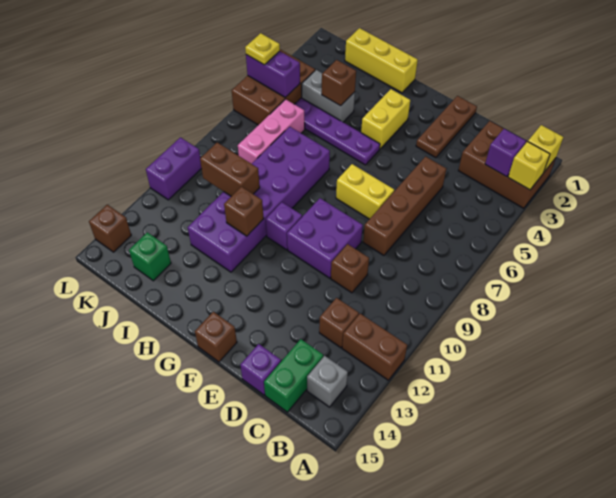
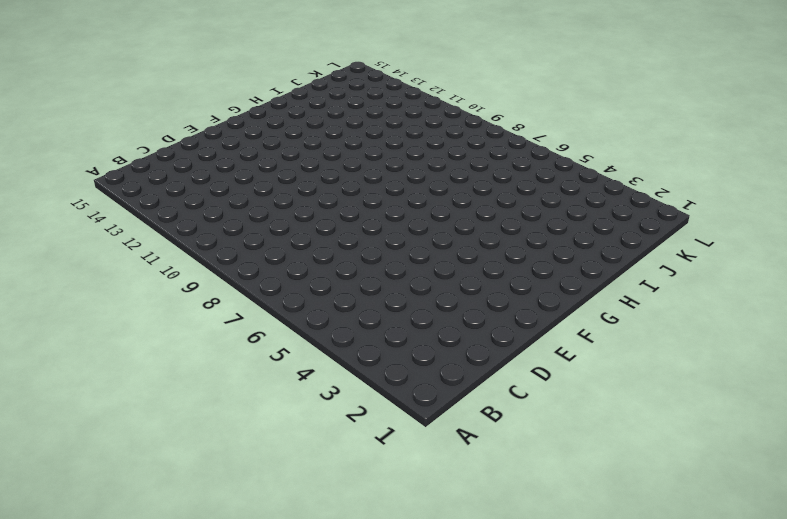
none -> brown 2x3 brick [458,121,556,208]
none -> brown 1x2 brick [342,314,407,380]
none -> grey 1x1 brick [307,356,348,407]
none -> brown 1x1 brick [319,298,359,348]

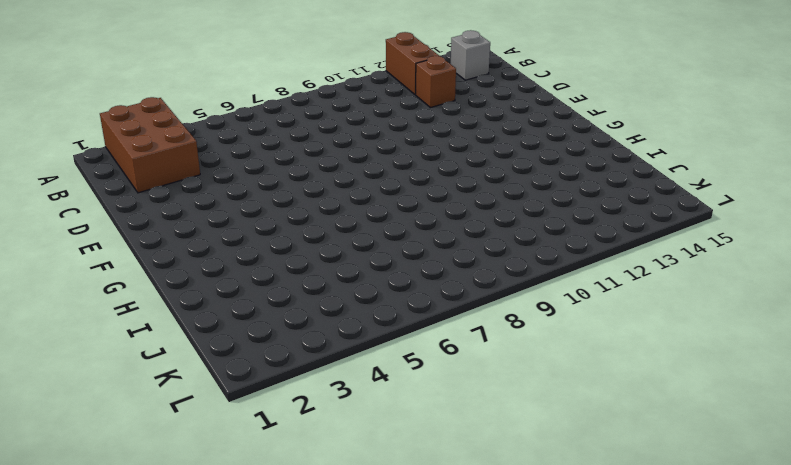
none -> green 1x2 brick [264,339,323,412]
none -> brown 1x4 brick [363,157,446,255]
none -> brown 1x1 brick [331,244,369,293]
none -> purple 1x1 brick [240,344,281,395]

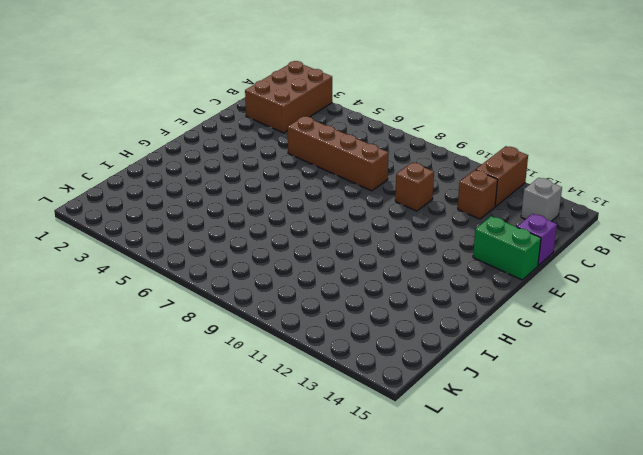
green 1x2 brick [473,216,541,280] -> green 1x2 brick moved to [264,339,323,412]
none -> brown 1x3 plate [416,96,477,158]
none -> yellow 1x2 brick [336,164,394,219]
none -> purple 2x2 brick [287,198,363,278]
none -> brown 1x1 brick [195,312,237,362]

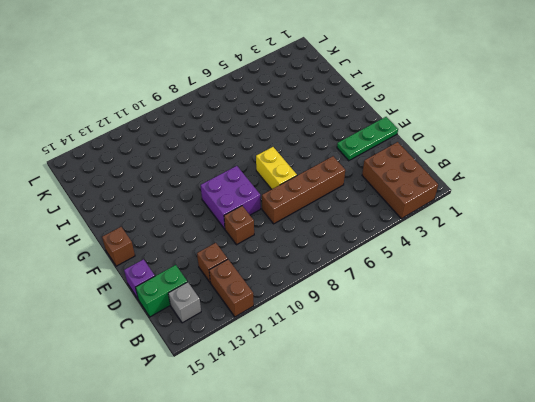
green 1x3 plate [337,117,398,161] -> brown 1x3 plate [416,96,477,158]
none -> yellow 1x2 brick [361,89,410,149]
none -> purple 1x4 plate [295,98,380,165]
none -> purple 1x1 brick [265,202,302,250]
none -> yellow 1x3 brick [345,28,418,93]

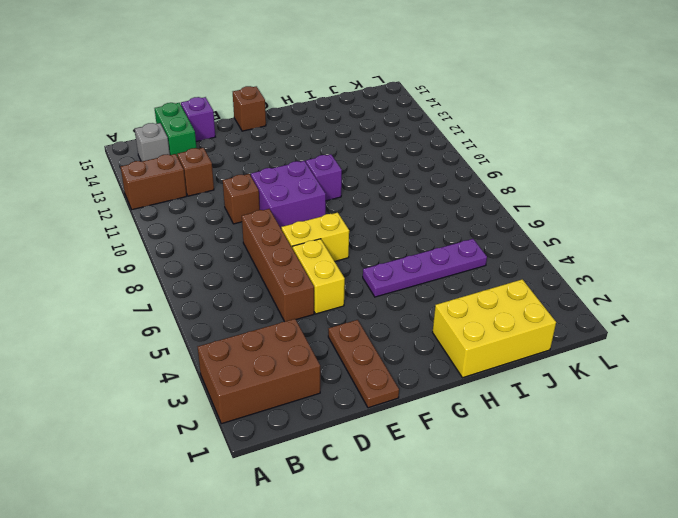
yellow 1x2 brick [293,239,345,314] -> yellow 1x2 brick moved to [361,89,410,149]
yellow 2x3 brick [433,279,556,378] -> yellow 1x3 brick [345,28,418,93]
none -> purple 2x6 brick [188,127,330,272]
none -> grey 1x2 brick [302,70,355,122]
none -> pink 1x3 brick [238,99,305,164]
none -> green 1x1 brick [129,232,171,281]

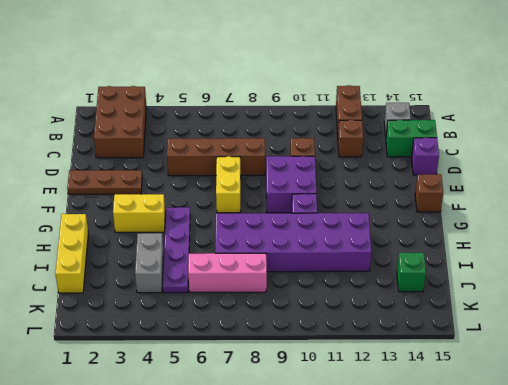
none -> brown 2x3 brick [232,49,315,125]
none -> purple 1x2 brick [146,137,202,200]
none -> brown 1x1 brick [89,205,131,252]
none -> yellow 1x1 brick [528,125,563,172]

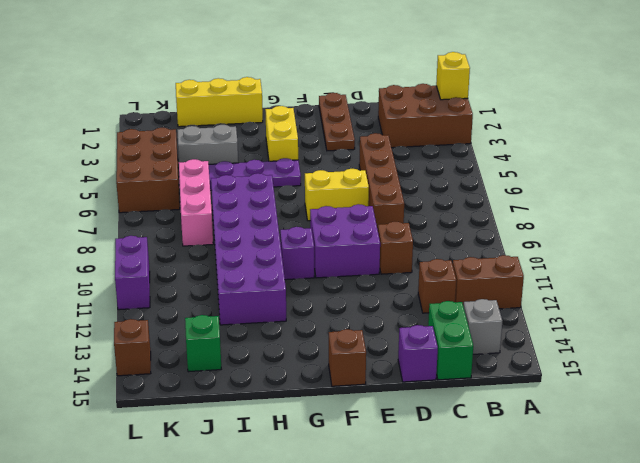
none -> yellow 1x1 brick [508,141,550,190]
none -> purple 1x1 brick [485,129,526,177]
none -> brown 1x1 brick [224,187,264,236]
none -> brown 1x1 brick [322,60,356,106]

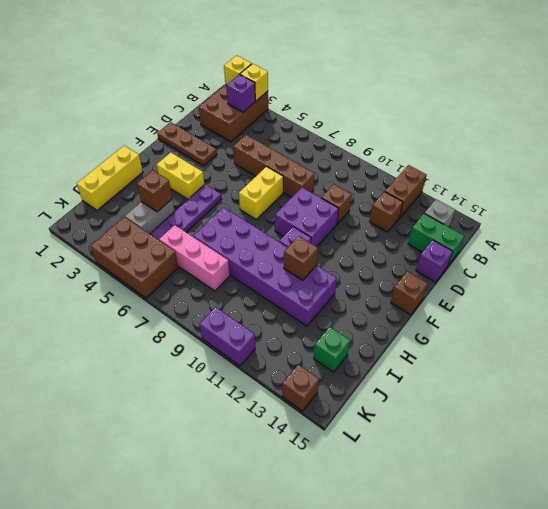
none -> brown 1x2 brick [200,143,260,196]
none -> purple 1x2 brick [246,51,300,97]
none -> yellow 1x1 plate [245,33,280,65]

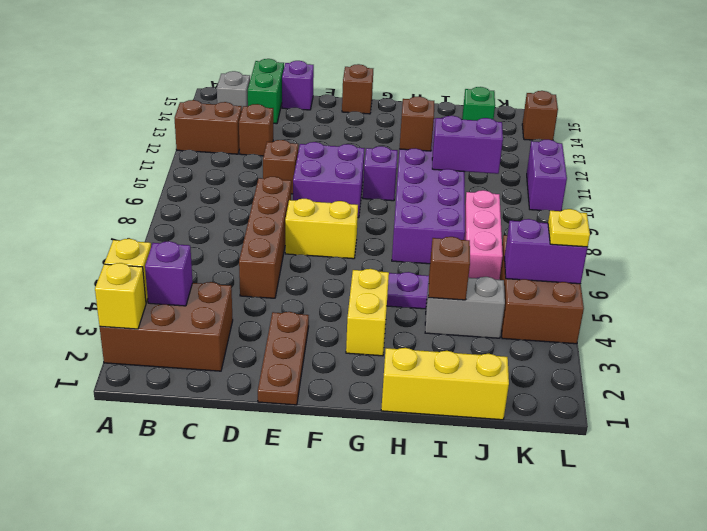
purple 1x2 brick [432,116,503,174] -> brown 1x2 brick [200,143,260,196]

